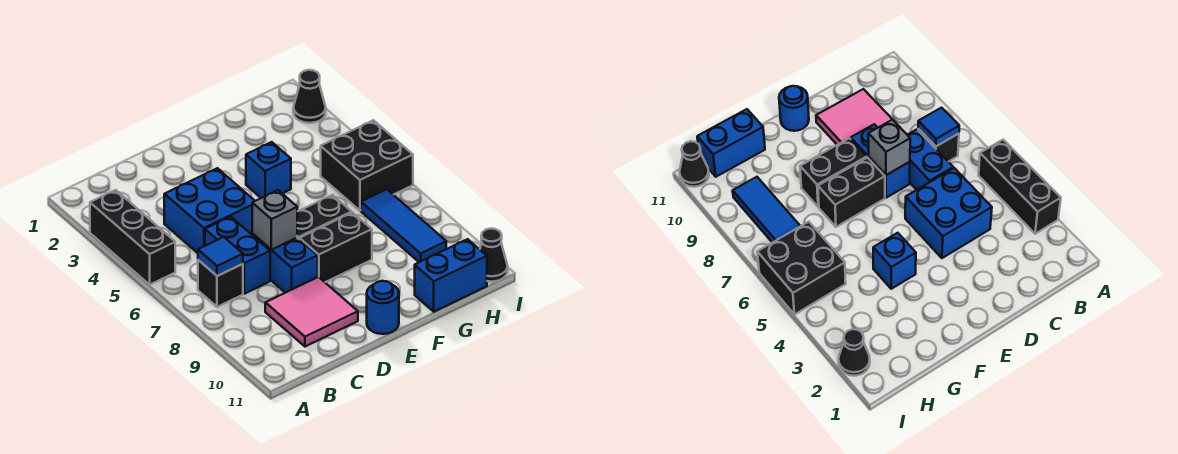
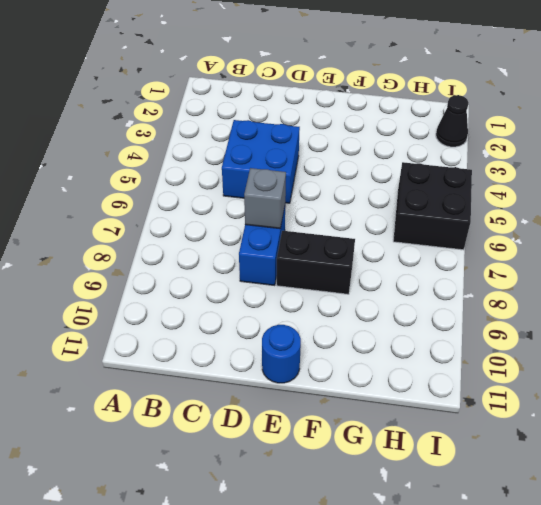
none -> black 1x3 brick [90,190,175,285]
none -> black 1x1 brick [198,260,243,307]
none -> blue 1x2 brick [205,217,270,294]

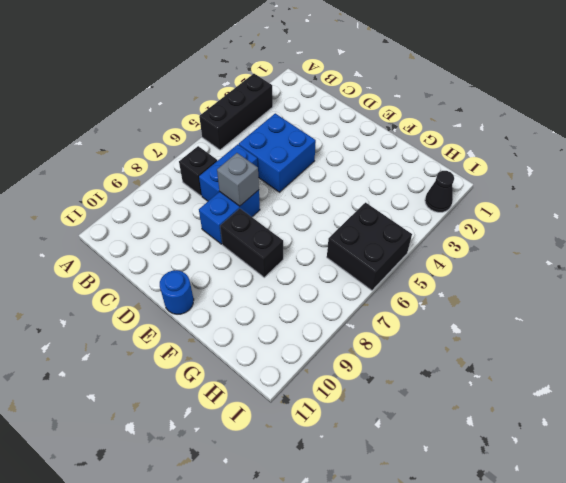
none -> pink 2x2 tile [265,277,358,347]
none -> black 1x2 brick [297,195,352,240]
none -> blue 1x1 brick [246,142,291,198]

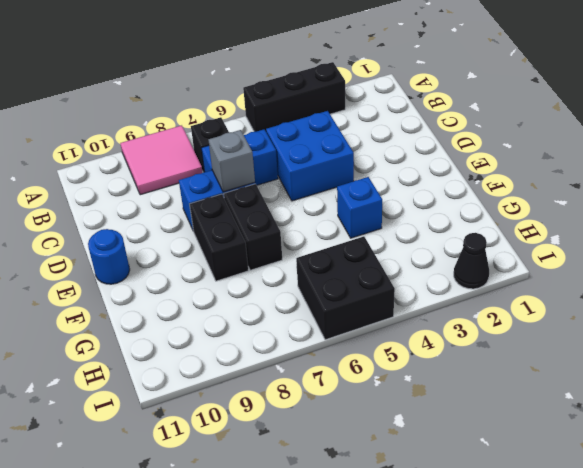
pink 2x2 tile [120,125,203,195] -> pink 2x2 tile moved to [265,277,358,347]
none -> blue 1x2 brick [415,239,487,312]
none -> blue 1x3 tile [361,189,446,262]
none -> black 1x1 cone [480,229,508,282]

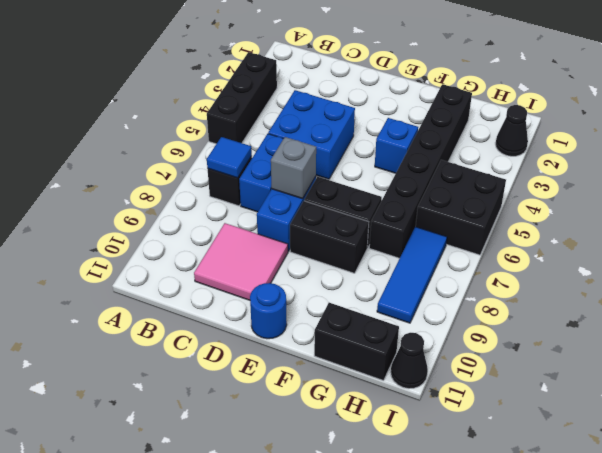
black 1x6 brick [369,84,472,258] -> none
black 1x2 brick [314,303,399,381] -> blue 1x2 brick [415,239,487,312]

